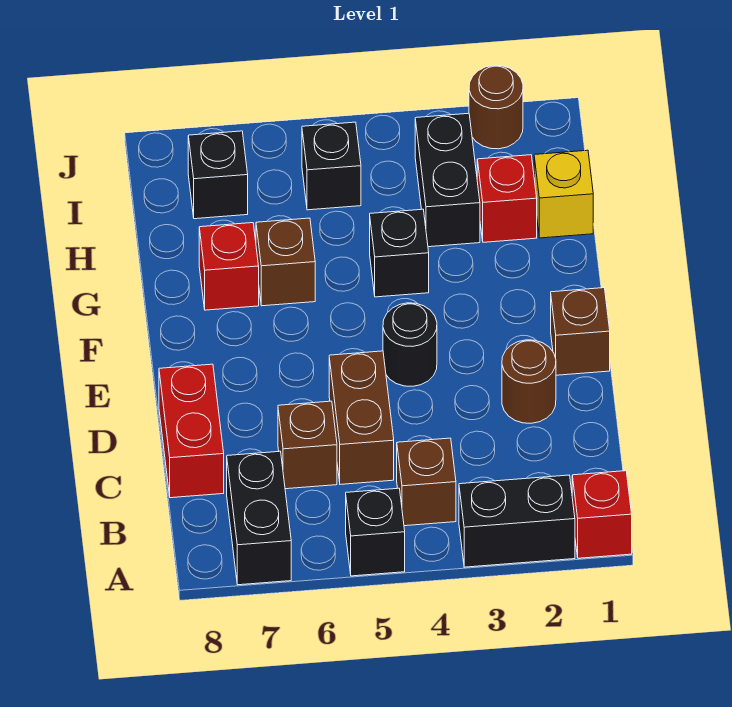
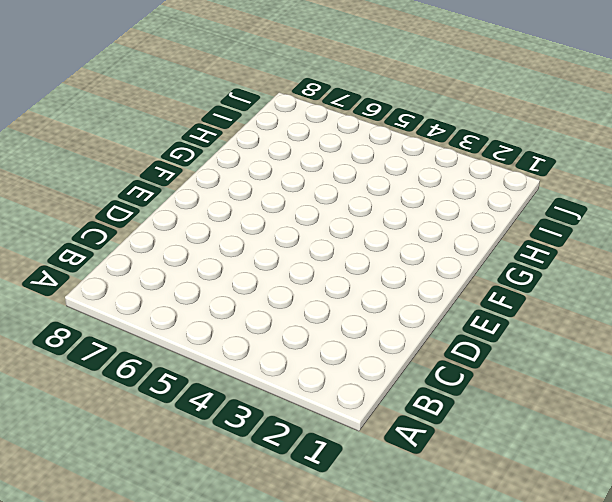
none -> red 1x1 brick [572,471,632,558]
none -> black 1x2 brick [459,475,575,567]
none -> black 1x1 brick [346,488,405,576]

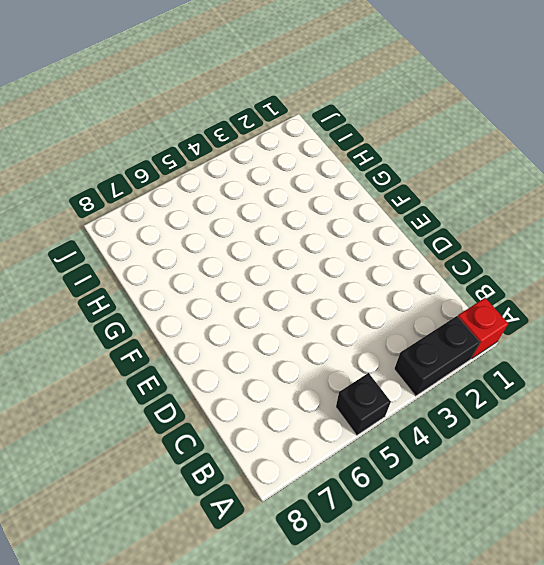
none -> black 1x2 brick [227,451,291,585]
none -> brown 1x1 brick [397,438,456,526]
none -> brown 1x2 brick [329,351,394,484]

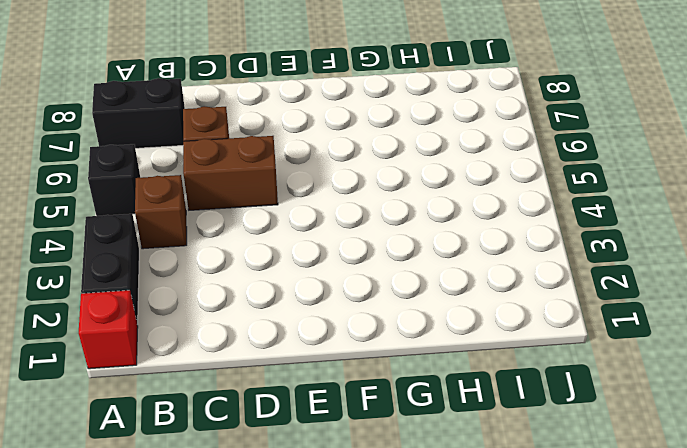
none -> red 1x2 brick [159,364,224,498]
none -> brown 1x1 round brick [502,340,556,423]
none -> brown 1x1 brick [551,288,610,375]

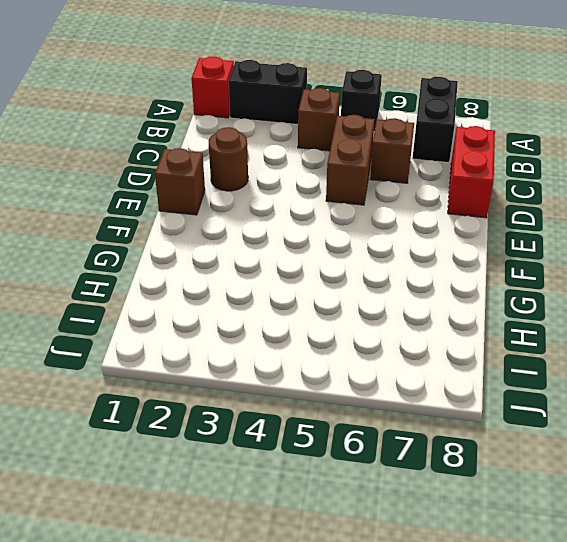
none -> black 1x1 round brick [383,303,437,386]
none -> black 1x1 brick [370,209,429,297]
none -> brown 1x1 brick [256,218,315,306]

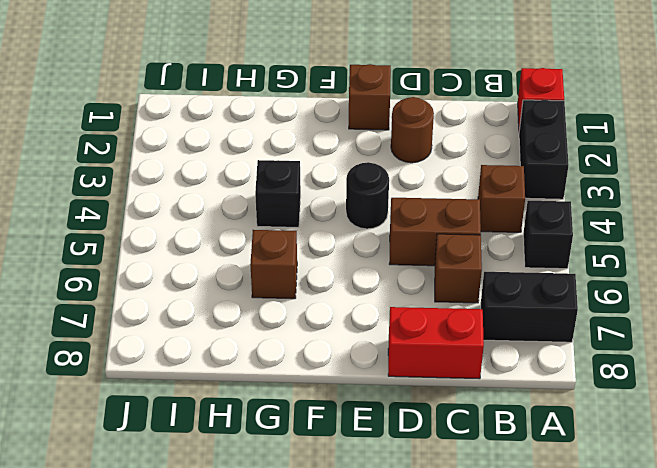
none -> red 1x1 brick [199,223,259,310]
none -> yellow 1x1 brick [534,150,593,238]
none -> red 1x1 brick [477,155,537,242]

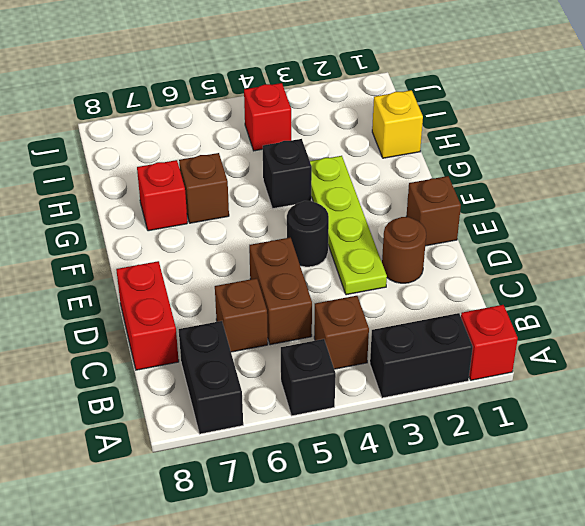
lime 1x4 plate [310,156,387,295] -> none
red 1x1 brick [244,83,291,151] -> red 1x1 brick moved to [477,155,537,242]
none -> black 1x2 brick [415,113,480,247]
none -> black 1x1 brick [302,122,361,210]
none -> black 1x1 brick [188,131,248,219]

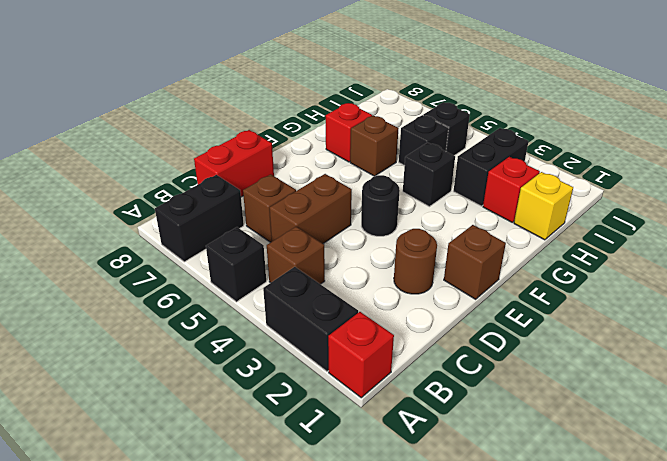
black 1x1 brick [399,115,448,166] -> black 1x1 brick moved to [188,131,248,219]
none -> brown 1x1 round brick [469,65,523,149]

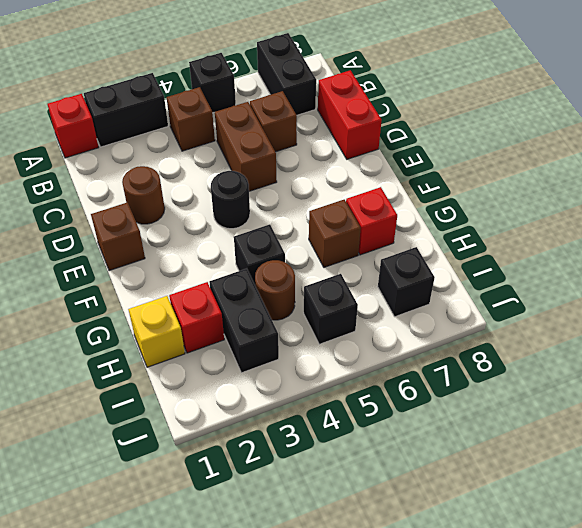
brown 1x1 round brick [255,260,295,320] -> brown 1x1 round brick moved to [469,65,523,149]

